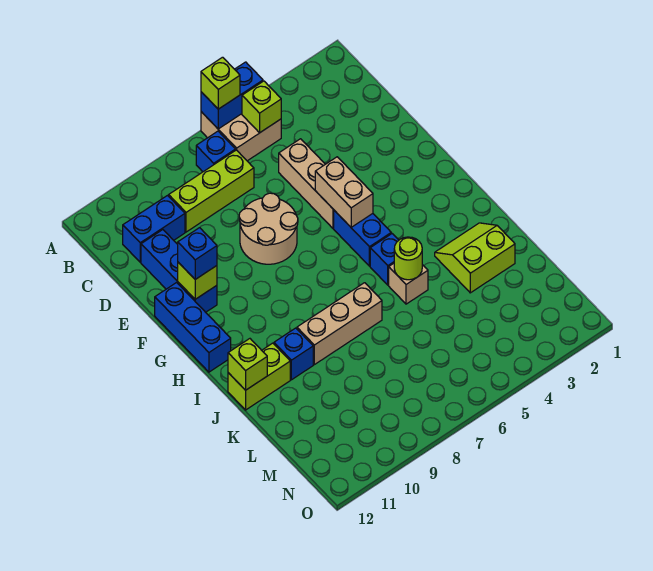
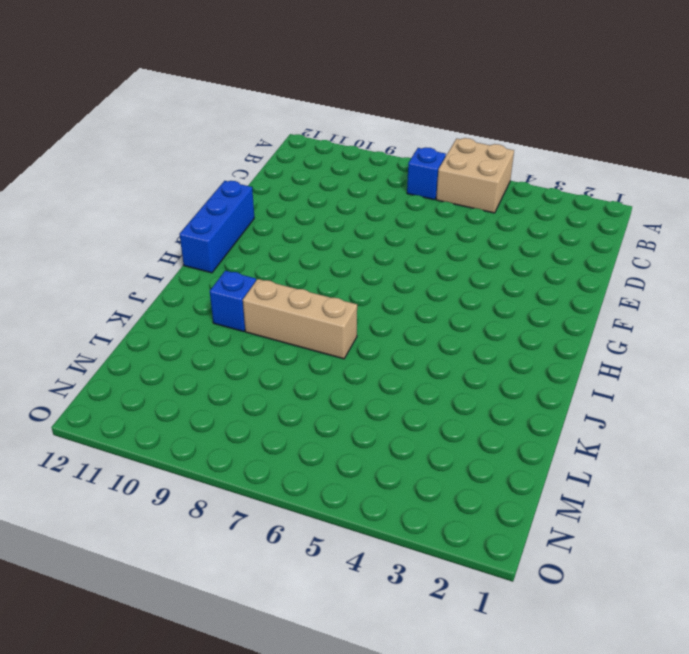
none -> lime 1x3 brick [169,150,254,232]
none -> blue 1x2 brick [123,196,185,262]
none -> tan 1x3 brick [279,139,334,228]

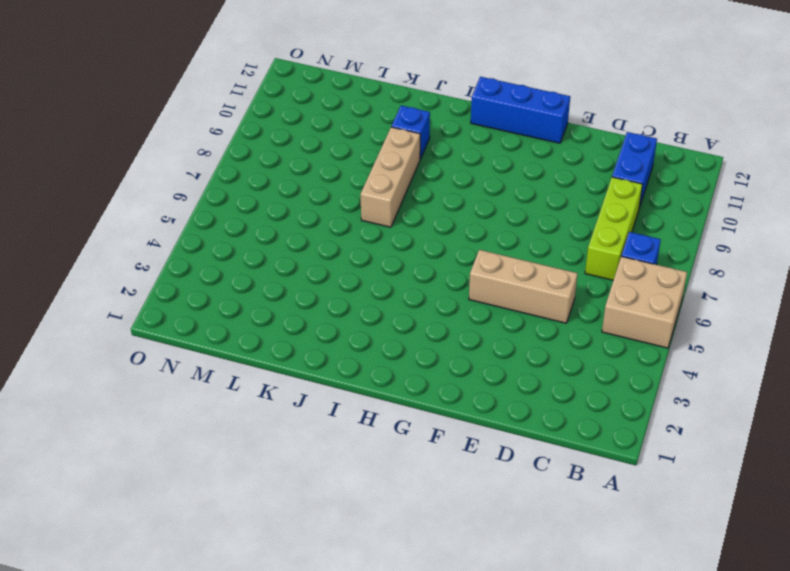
none -> blue 1x3 brick [141,230,217,312]
none -> tan 2x2 round brick [239,193,298,264]
none -> blue 1x2 brick [334,210,391,266]

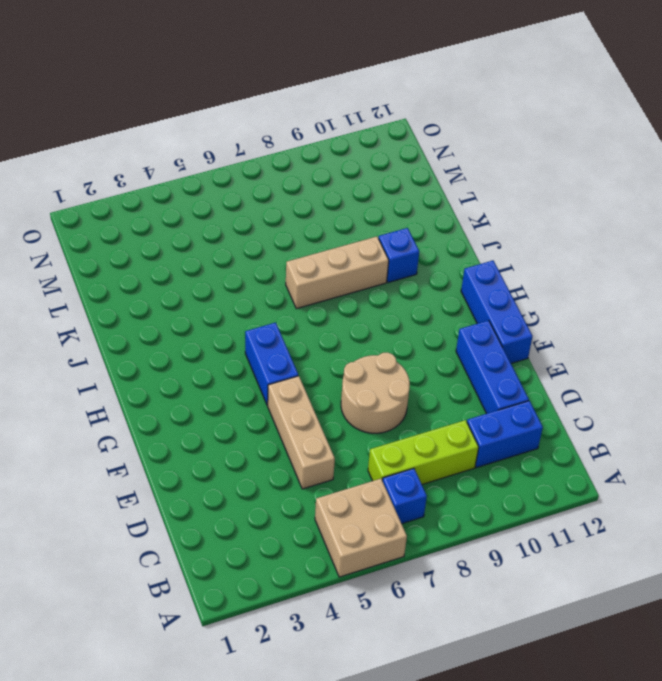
none -> blue 1x1 brick [370,234,399,285]
none -> lime 2x2 slope [435,223,515,293]
none -> tan 1x1 brick [389,263,428,304]

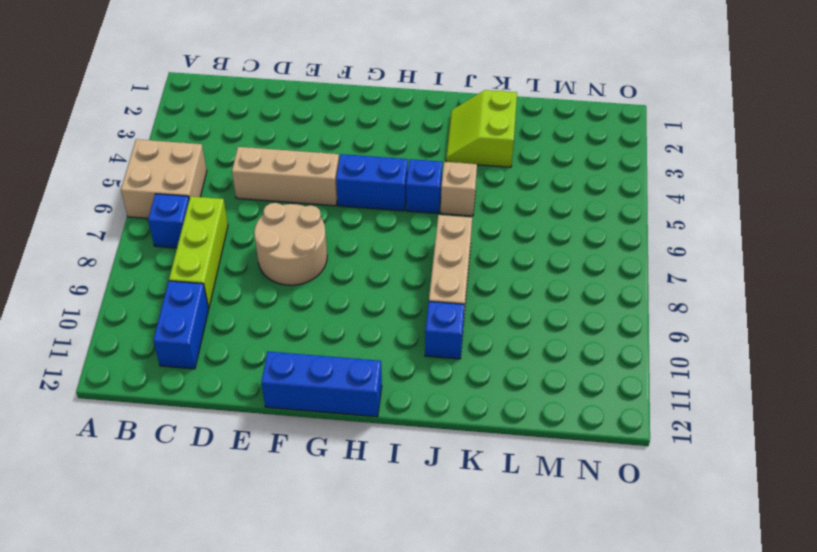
none -> blue 1x3 brick [141,230,217,312]
none -> lime 1x2 brick [228,343,290,410]
none -> blue 1x2 brick [201,62,263,129]

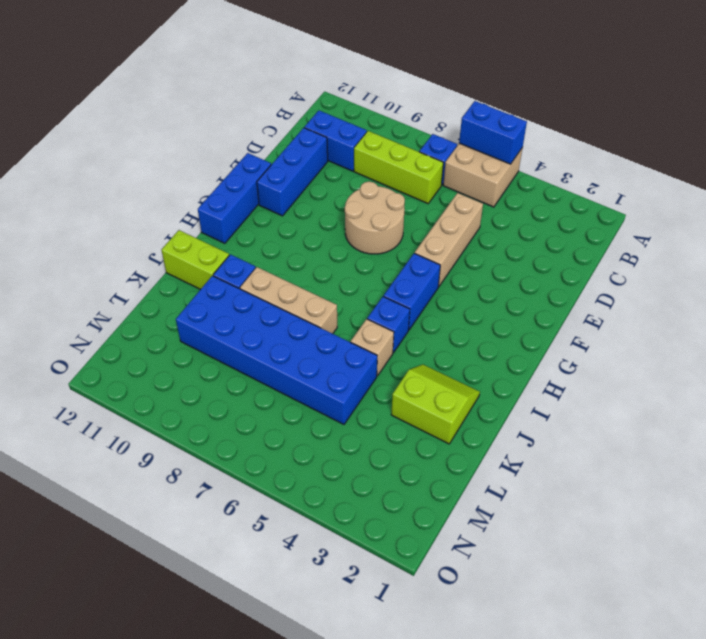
blue 2x6 brick [176,276,377,424] -> none
none -> lime 1x1 brick [242,81,281,133]
none -> tan 1x2 brick [315,157,373,227]
none -> lime 1x1 brick [178,262,217,299]

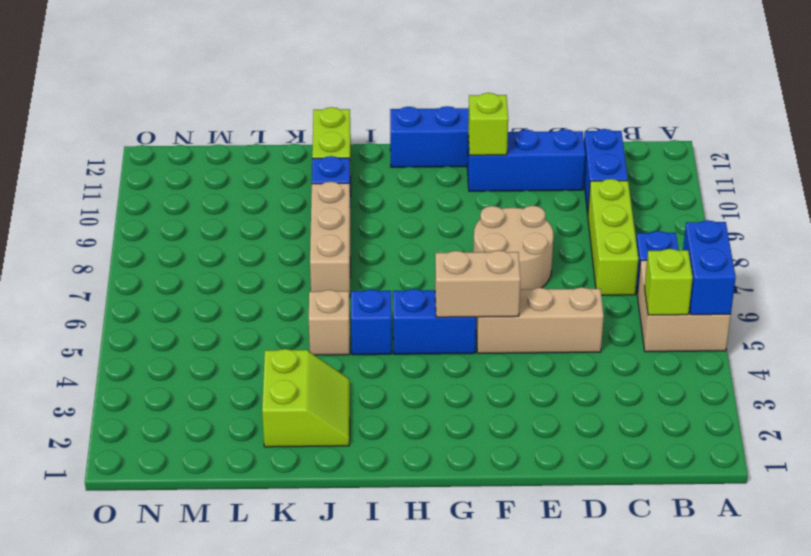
none -> lime 1x1 round brick [394,237,422,280]
none -> lime 1x1 brick [228,339,267,390]
none -> lime 1x1 brick [201,57,240,109]

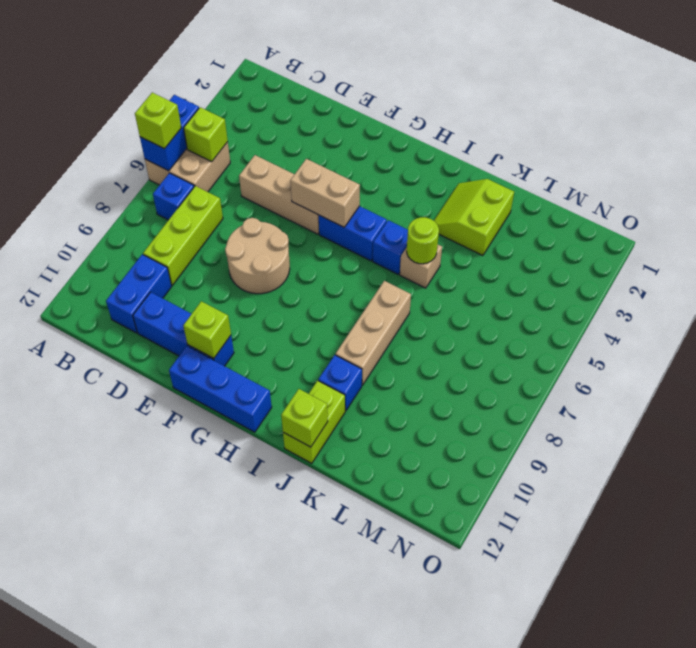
none -> blue 1x1 brick [178,228,217,279]

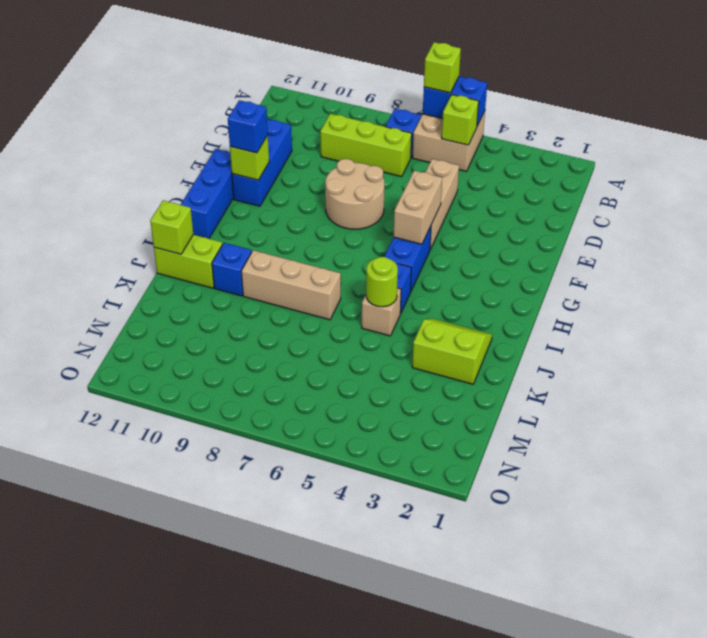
none -> blue 1x2 brick [123,196,185,262]

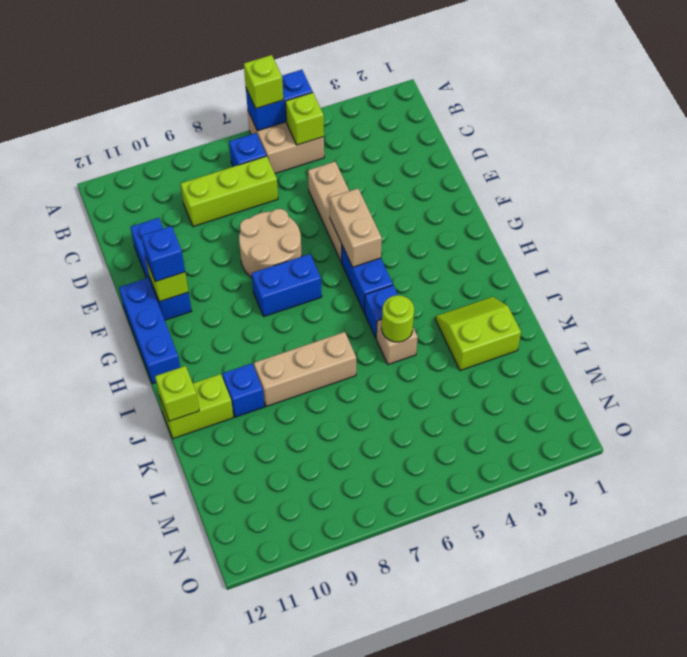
blue 1x2 brick [252,254,322,316] -> blue 1x2 brick moved to [123,196,185,262]

